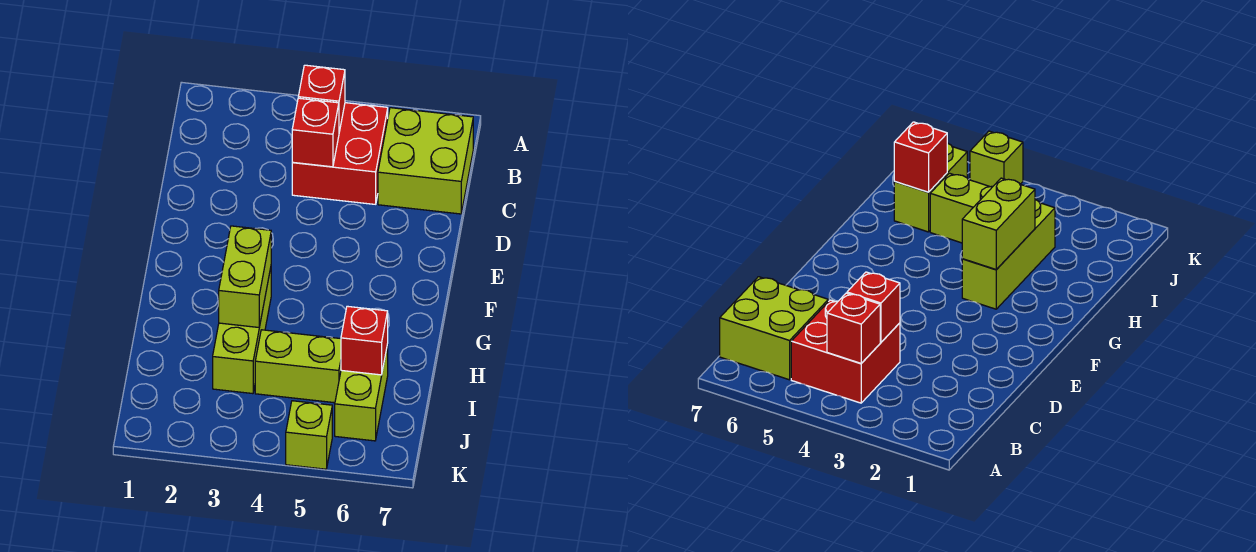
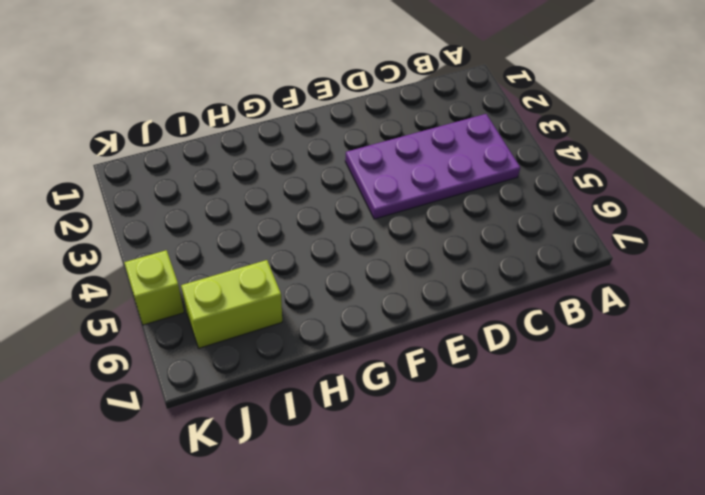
purple 2x4 plate [345,114,520,219] -> red 2x2 brick [292,103,388,204]
none -> lime 2x2 brick [378,108,473,214]
none -> lime 1x3 brick [213,268,271,394]

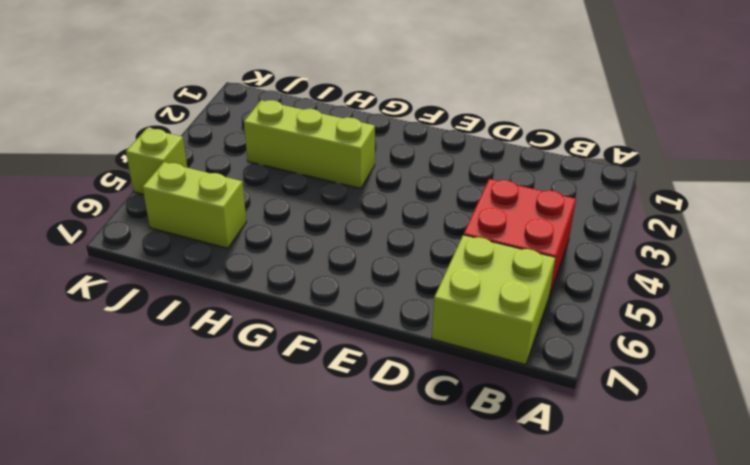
none -> lime 1x2 brick [255,330,341,403]
none -> red 1x1 brick [298,65,345,132]

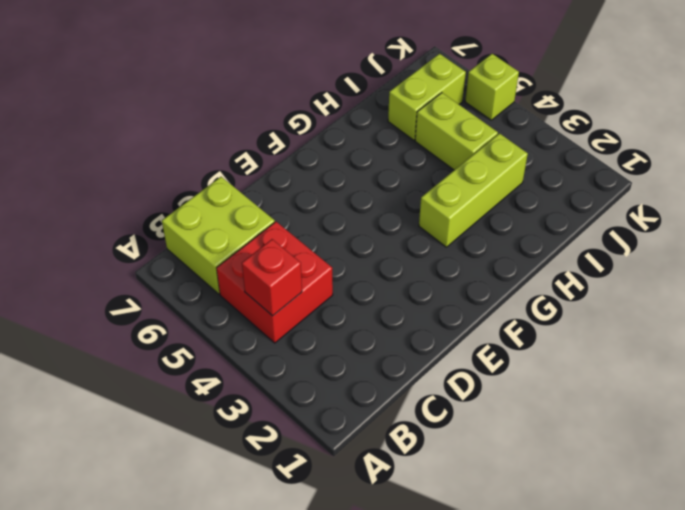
none -> red 1x1 brick [292,98,339,167]
none -> lime 1x2 brick [219,226,271,327]

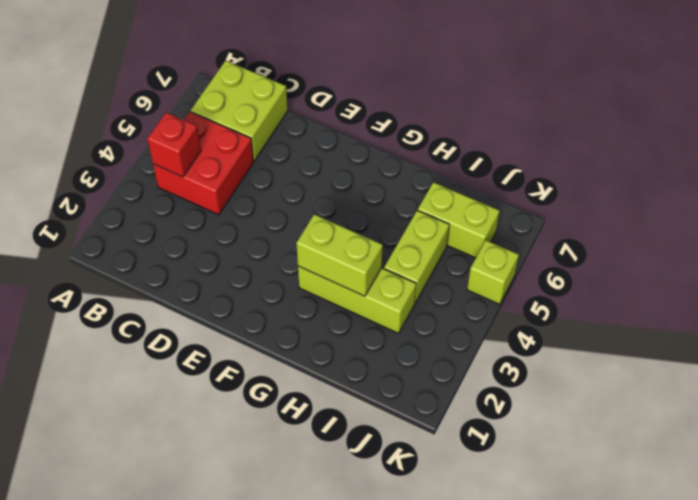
none -> red 1x1 brick [292,98,339,167]
none -> red 1x1 brick [341,306,388,375]

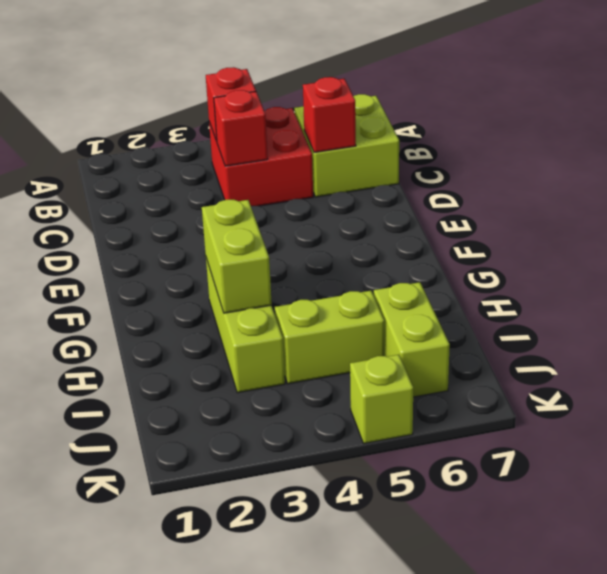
red 1x1 brick [303,77,356,153] -> red 1x1 brick moved to [341,306,388,375]

